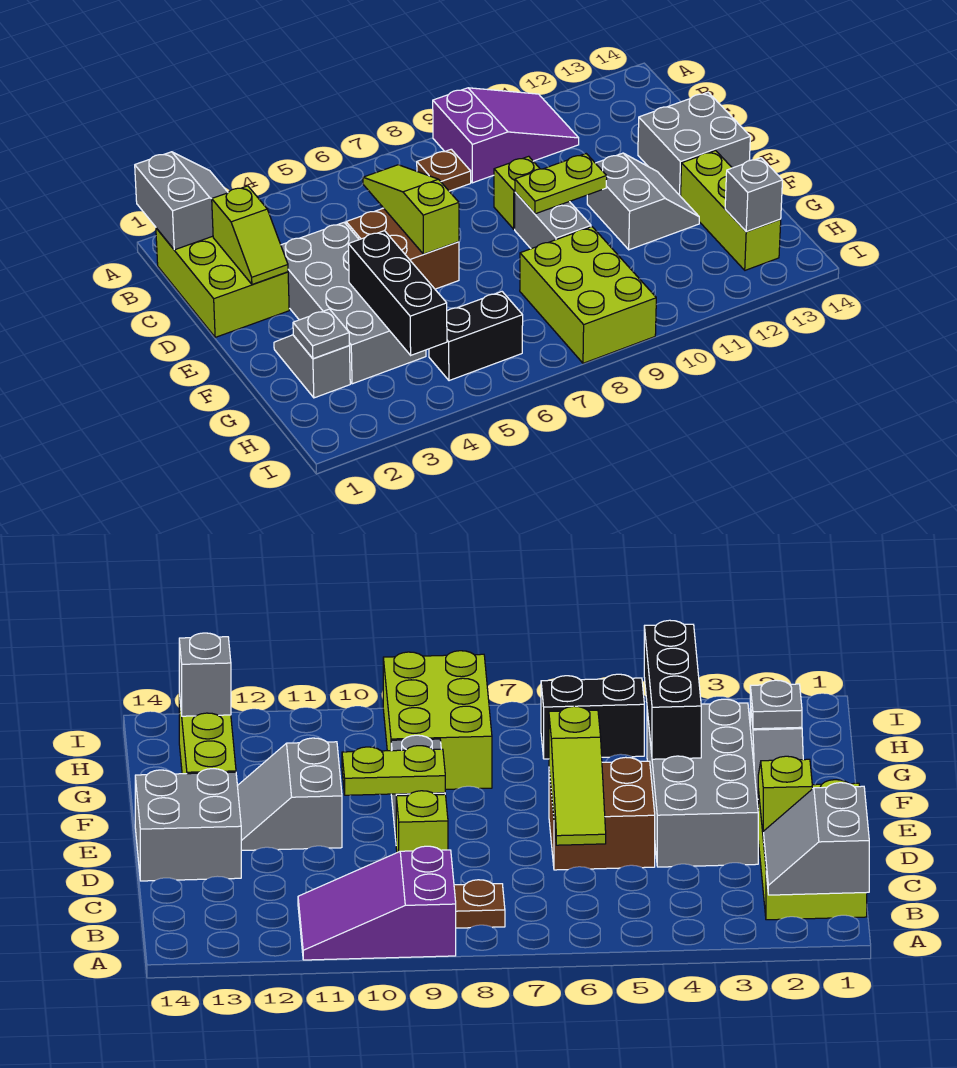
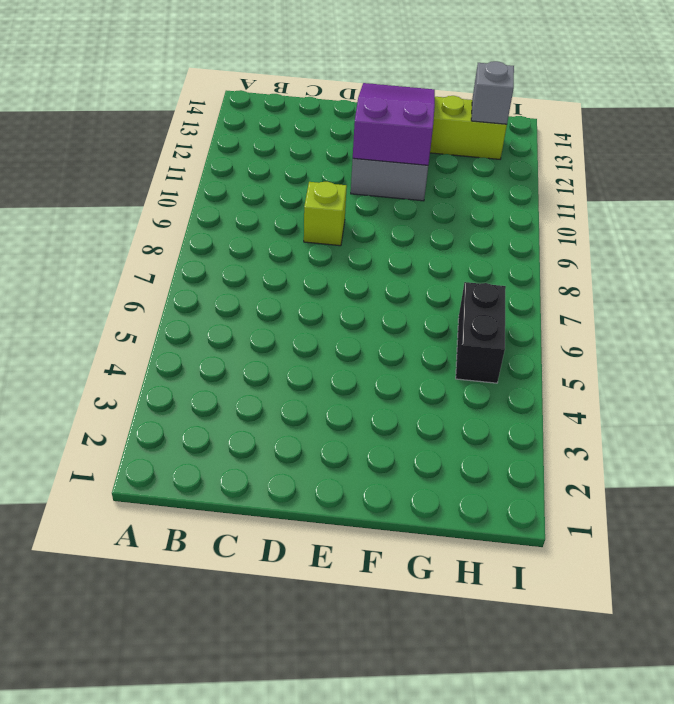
purple 2x3 slope [353,83,435,165] -> purple 2x3 slope moved to [433,88,579,183]
none -> lime 2x3 brick [156,228,289,337]
none -> brown 1x1 plate [417,149,471,191]
none -> grey 2x4 brick [281,222,426,384]

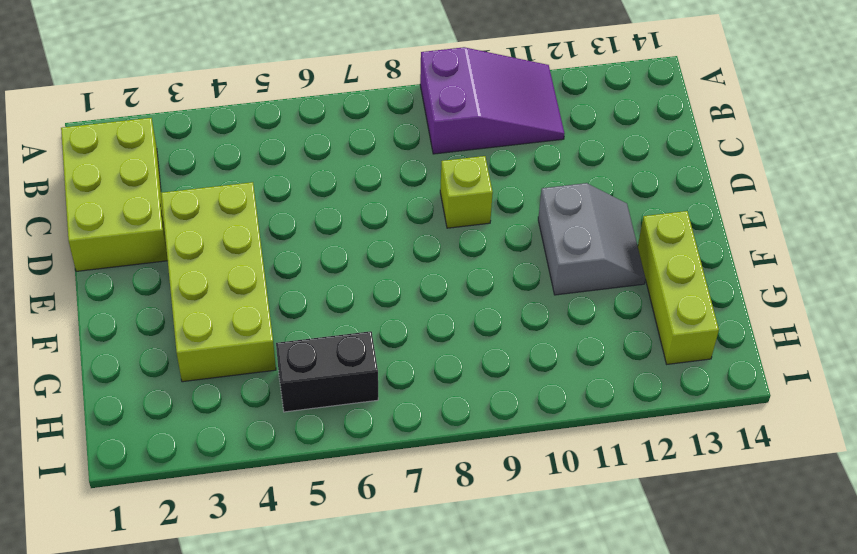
lime 2x4 brick [161,182,276,382] -> grey 2x4 brick [281,222,426,384]
none -> brown 1x1 plate [417,149,471,191]
none -> brown 2x2 brick [346,208,459,289]
none -> grey 2x2 brick [638,92,750,196]

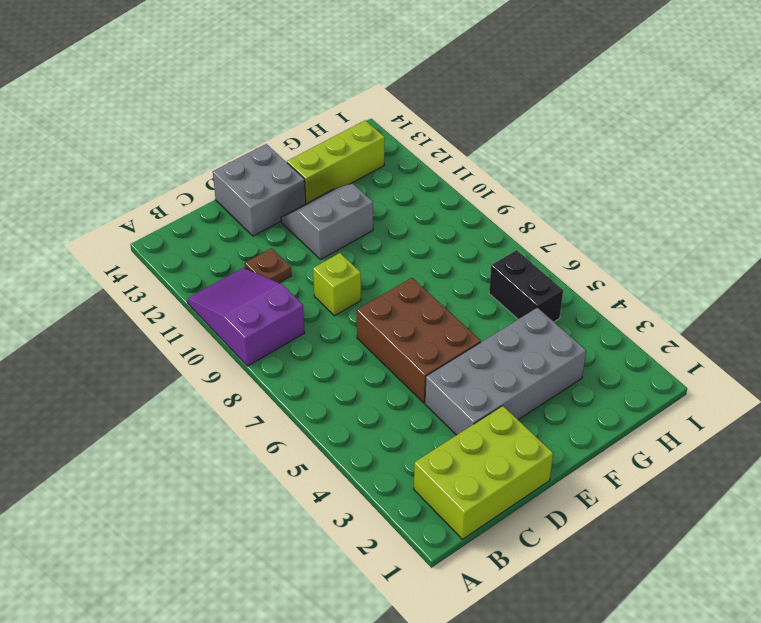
brown 1x1 plate [245,248,291,283] -> brown 1x1 plate moved to [417,149,471,191]
brown 2x3 brick [357,278,481,403] -> brown 2x2 brick [346,208,459,289]
none -> grey 1x2 brick [515,192,591,249]
none -> grey 1x2 slope [274,335,350,398]
none -> lime 2x3 brick [520,227,656,363]

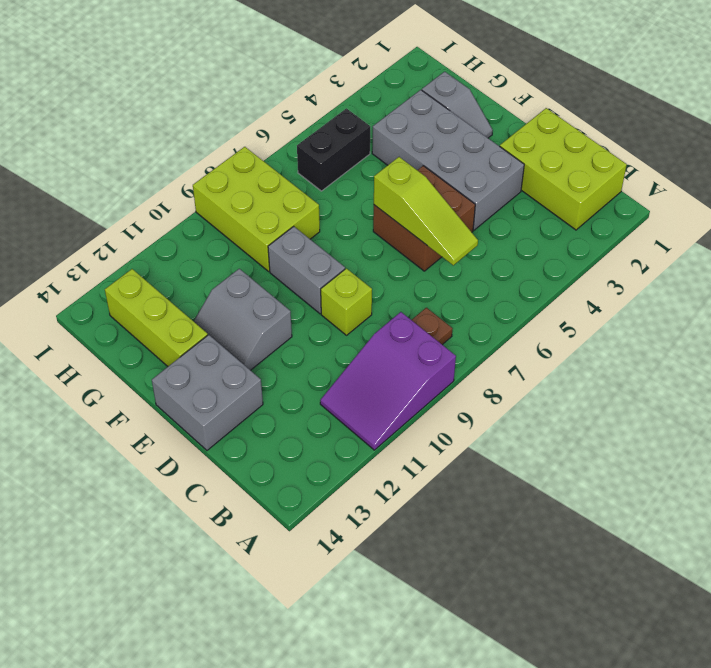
none -> grey 2x2 slope [135,152,228,250]
none -> lime 1x2 slope [212,186,288,284]
none -> lime 1x2 plate [515,154,607,214]

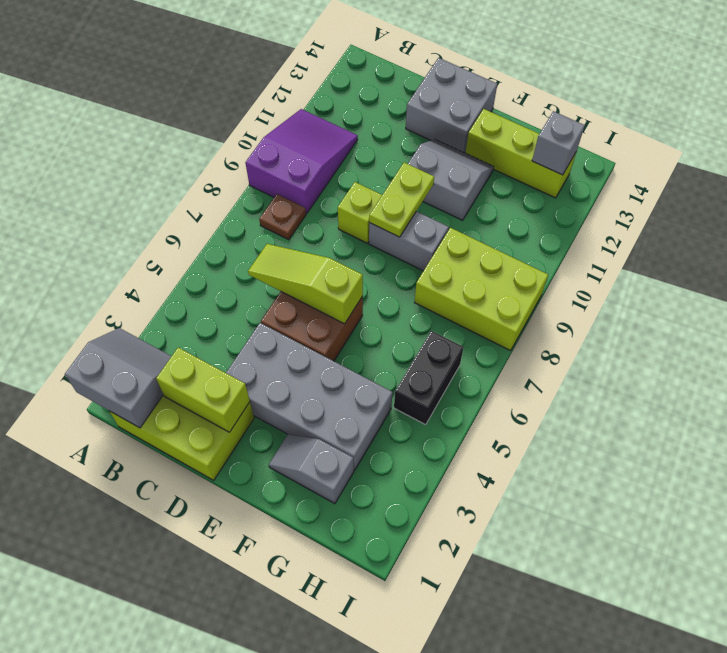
lime 1x2 brick [156,348,250,432] -> lime 1x2 slope [212,186,288,284]
none -> black 1x3 brick [348,231,447,355]
none -> grey 1x1 plate [293,309,349,359]

